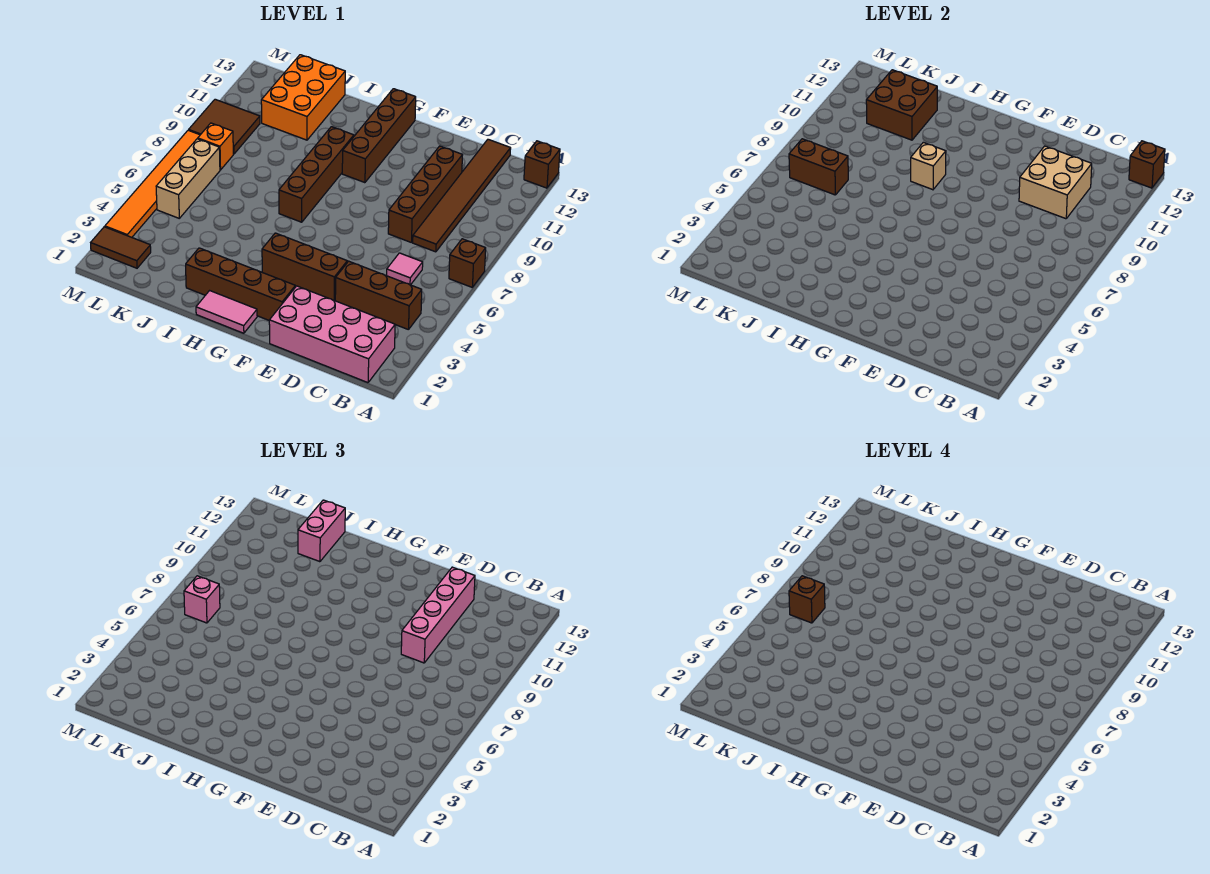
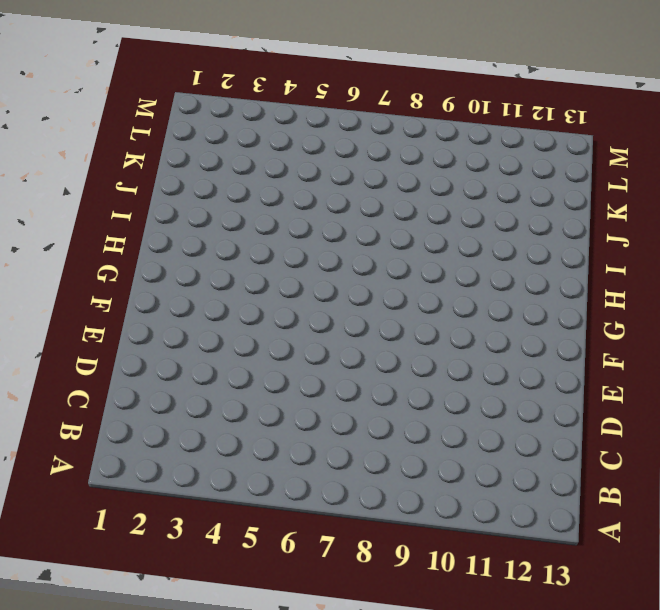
none -> brown 1x1 brick [449,239,486,287]
none -> brown 1x1 brick [524,141,560,188]
none -> pink 2x4 brick [269,286,395,383]

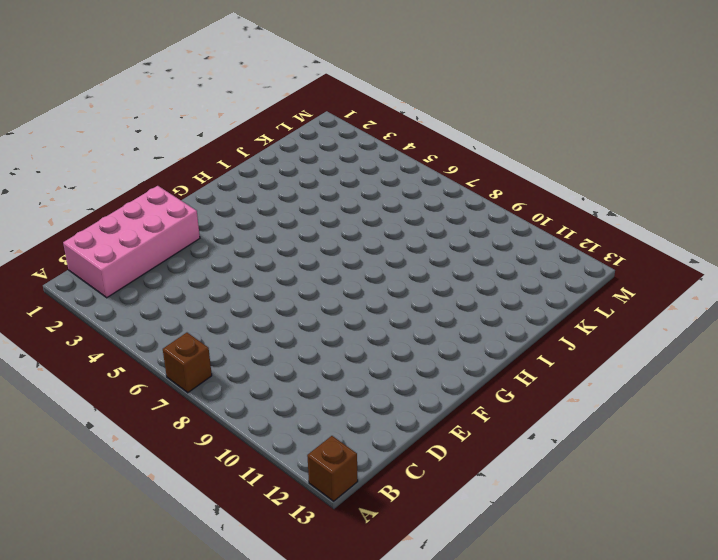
none -> brown 1x3 brick [335,261,422,330]
none -> pink 1x1 tile [387,253,423,285]
none -> brown 1x6 tile [413,139,511,252]

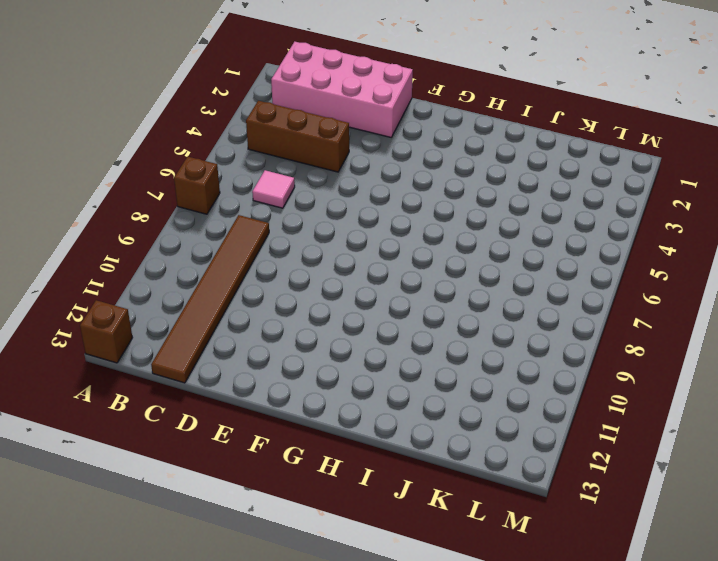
none -> brown 1x4 brick [388,146,462,243]
none -> brown 1x3 brick [262,233,347,300]
none -> brown 1x4 brick [186,248,295,320]

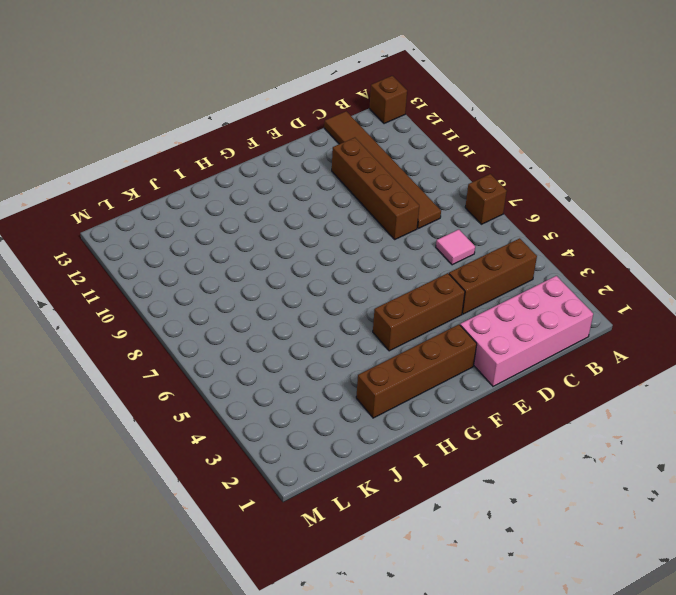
none -> pink 1x2 tile [196,291,257,333]
none -> brown 1x4 brick [342,89,416,183]
none -> brown 1x4 brick [279,127,354,222]

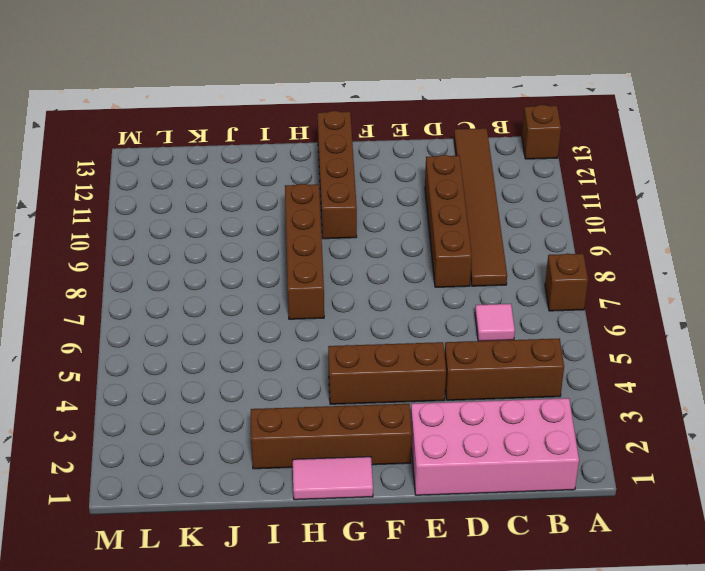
none -> orange 2x3 brick [261,55,345,140]
none -> brown 1x2 tile [91,227,151,268]
none -> tan 1x3 brick [156,139,220,218]

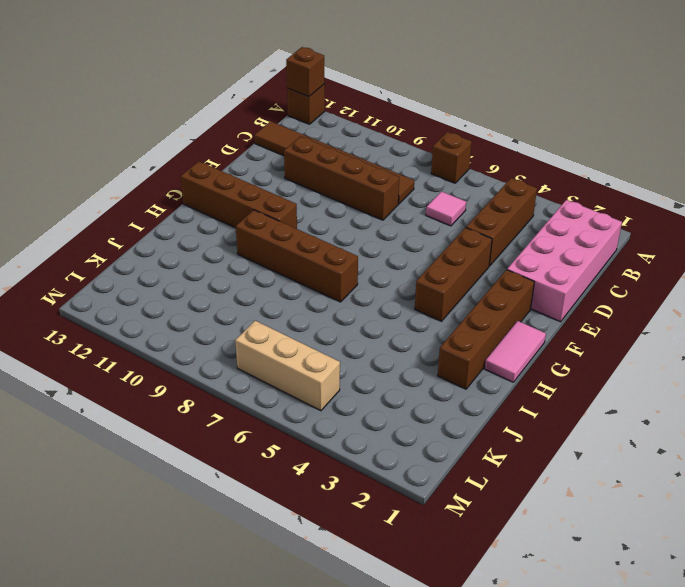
none -> orange 2x3 brick [261,55,345,140]
none -> brown 1x2 tile [91,227,151,268]
none -> orange 1x1 brick [198,123,233,170]

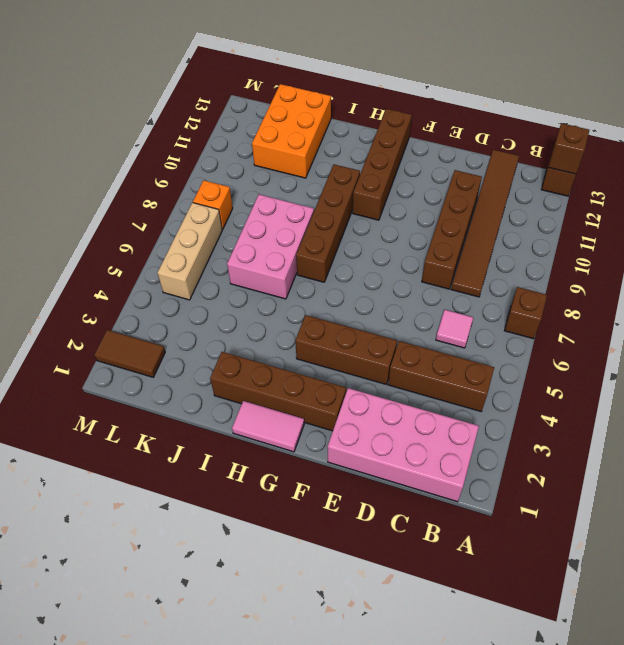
pink 2x3 brick [227,195,314,299] -> none
none -> brown 2x2 tile [189,99,260,154]
none -> orange 1x6 tile [105,130,200,237]
none -> tan 2x2 brick [1019,146,1092,219]

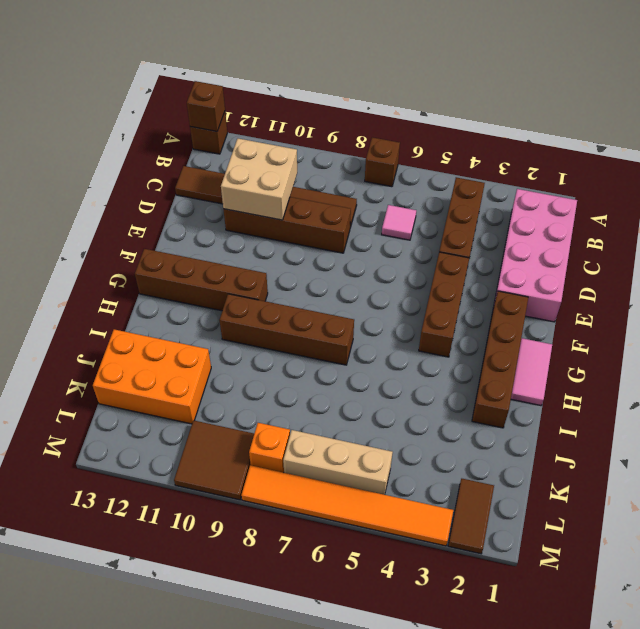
none -> tan 1x1 brick [911,142,946,190]
none -> brown 2x2 brick [866,70,937,140]
none -> brown 1x2 brick [789,139,848,195]

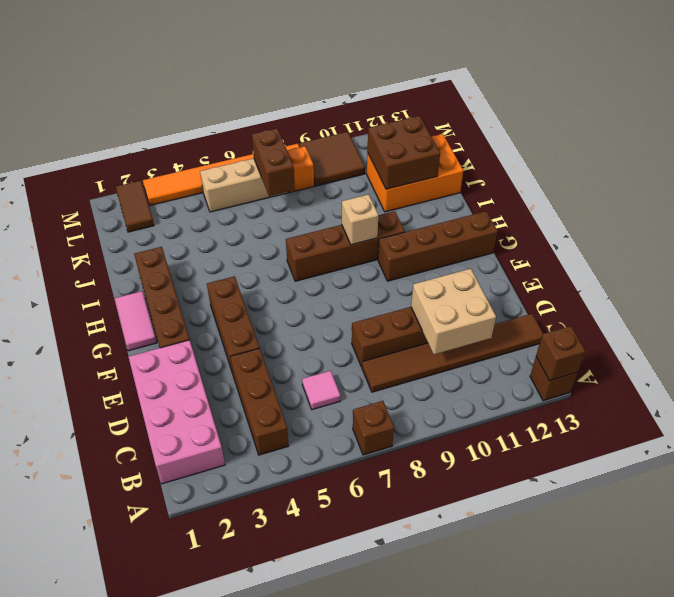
none -> pink 1x4 brick [401,567,475,663]
none -> pink 1x2 brick [298,500,345,562]
none -> pink 1x1 brick [184,576,220,623]

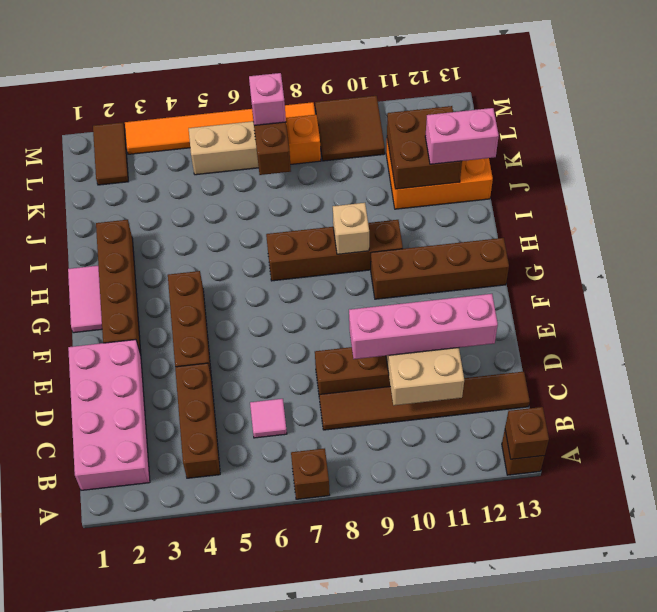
none -> brown 1x1 brick [789,576,825,623]

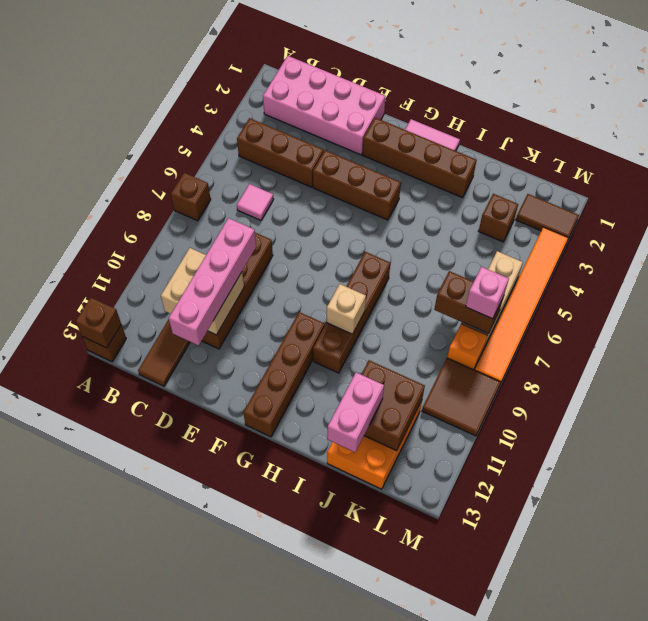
brown 1x1 brick [479,194,518,242] -> brown 1x1 brick moved to [789,576,825,623]

